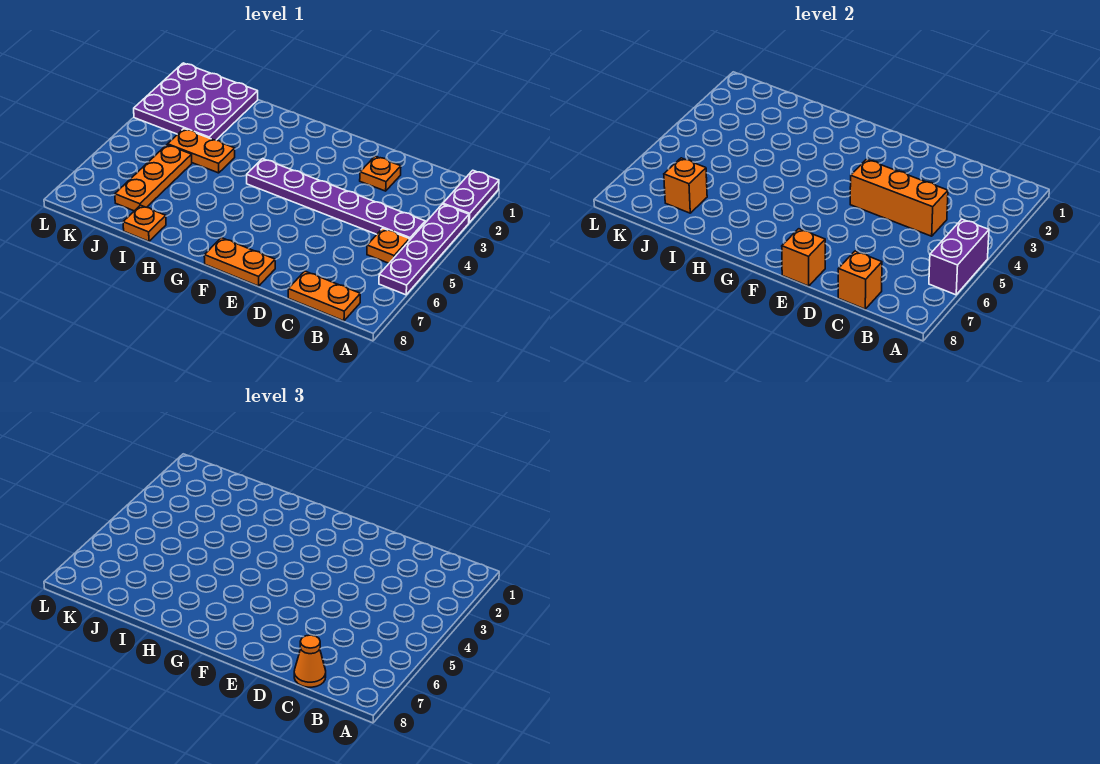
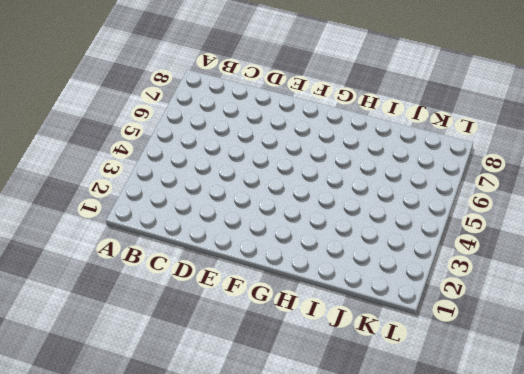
none -> purple 1x2 plate [443,170,499,223]
none -> purple 1x4 plate [379,204,469,295]
none -> purple 1x6 plate [247,159,425,241]

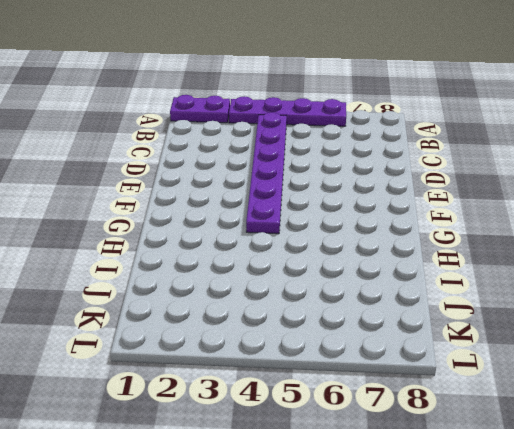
none -> orange 1x1 plate [367,228,409,263]
none -> orange 1x2 plate [288,271,360,321]
none -> orange 1x1 plate [360,156,401,191]

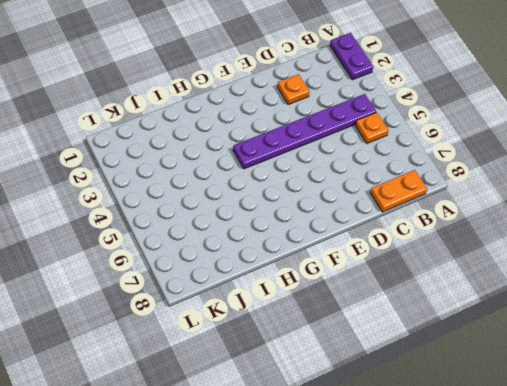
none -> purple 1x4 plate [379,204,469,295]
none -> orange 1x2 plate [204,238,275,286]
none -> orange 1x2 plate [168,129,235,173]

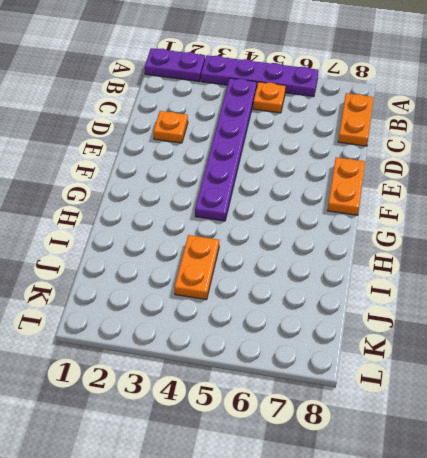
none -> orange 1x1 plate [123,205,166,241]
none -> purple 3x3 plate [134,63,258,140]
none -> orange 1x3 plate [115,145,192,211]

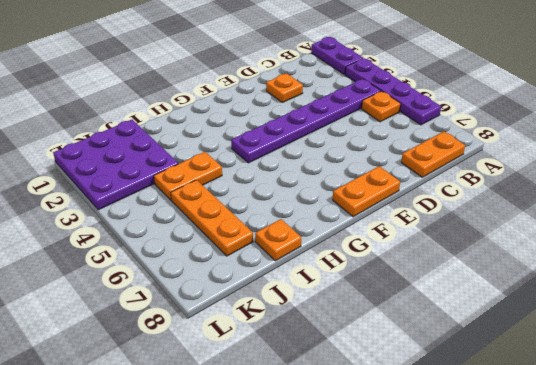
none -> purple 1x2 brick [929,219,989,295]
none -> orange 1x3 brick [850,159,948,236]
none -> orange 1x1 brick [838,251,882,309]

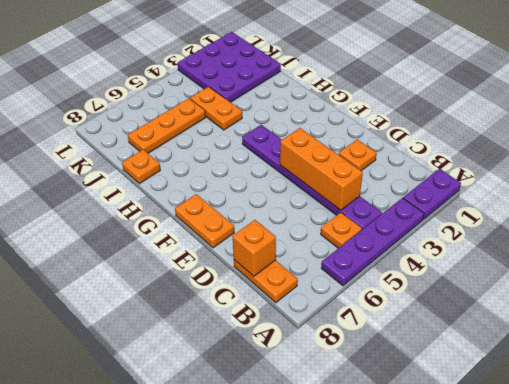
none -> purple 1x2 brick [929,219,989,295]
none -> orange 1x1 brick [782,229,825,286]
none -> orange 1x1 brick [664,158,707,213]

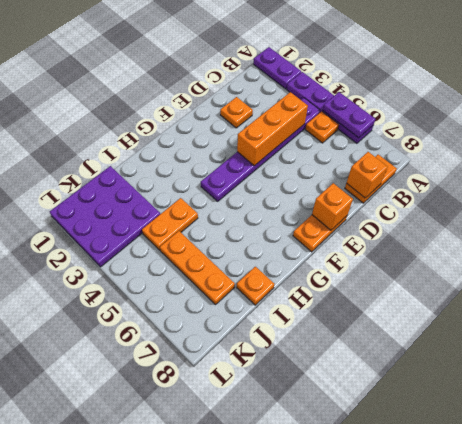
purple 1x2 plate [323,92,375,138] -> purple 1x2 brick [929,219,989,295]
none -> orange 1x1 brick [664,158,707,213]
none -> orange 1x1 cone [294,635,326,687]

